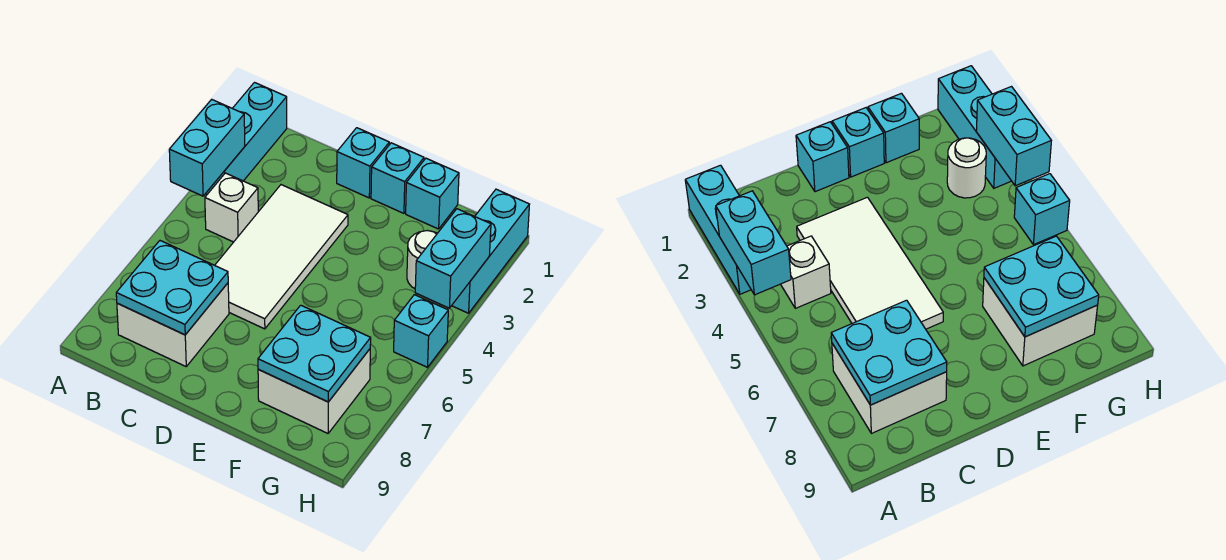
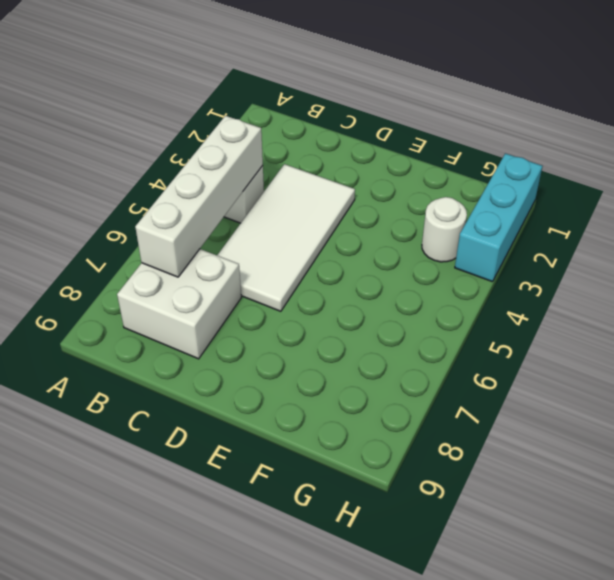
white 1x4 brick [135,116,263,277] -> cyan 2x2 plate [116,241,228,335]
none -> cyan 1x3 brick [206,83,287,194]
none -> cyan 1x1 brick [337,128,389,198]
none -> cyan 1x1 brick [371,143,424,213]

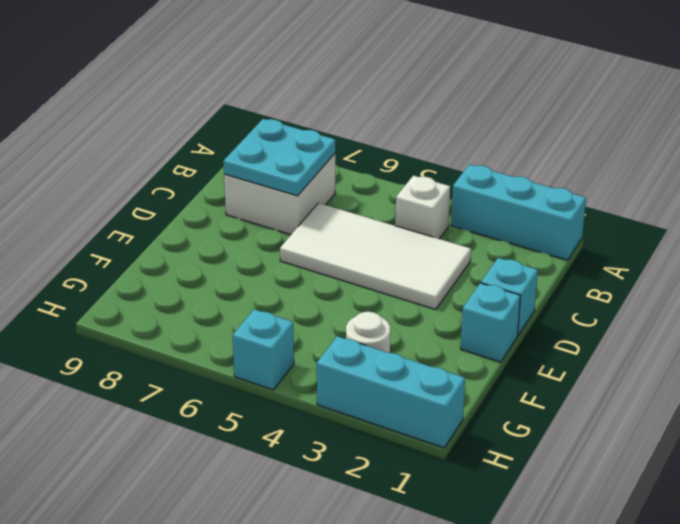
none -> cyan 1x1 brick [406,158,459,229]
none -> white 2x2 brick [258,349,370,433]
none -> cyan 1x2 brick [169,99,245,196]

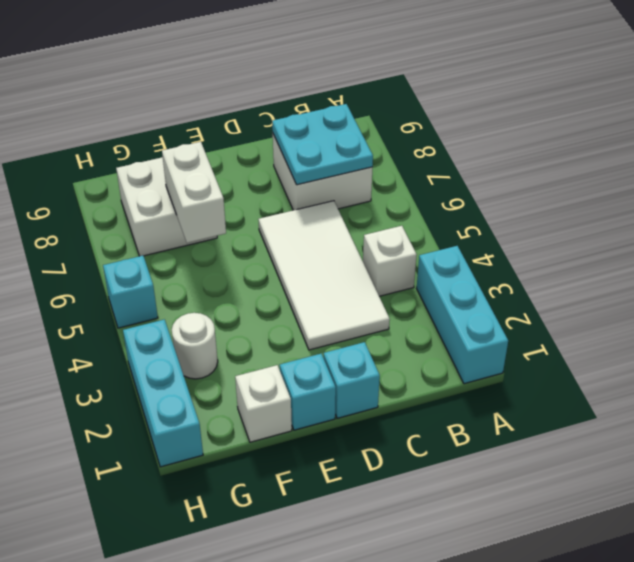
white 1x1 brick [235,365,292,442] -> cyan 1x1 brick [406,158,459,229]
white 1x2 brick [162,142,226,243] -> cyan 2x2 plate [258,305,371,402]
none -> cyan 1x2 brick [169,99,245,196]
none -> cyan 1x2 brick [415,209,491,308]

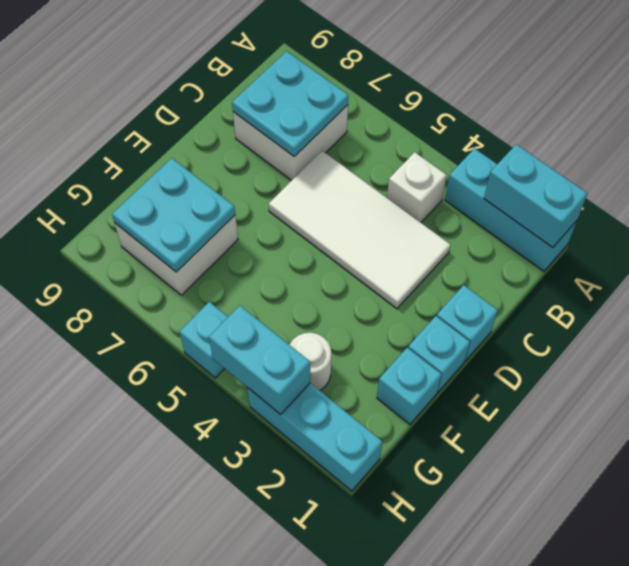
cyan 1x2 brick [484,144,588,248] -> cyan 1x2 brick moved to [169,99,245,196]

